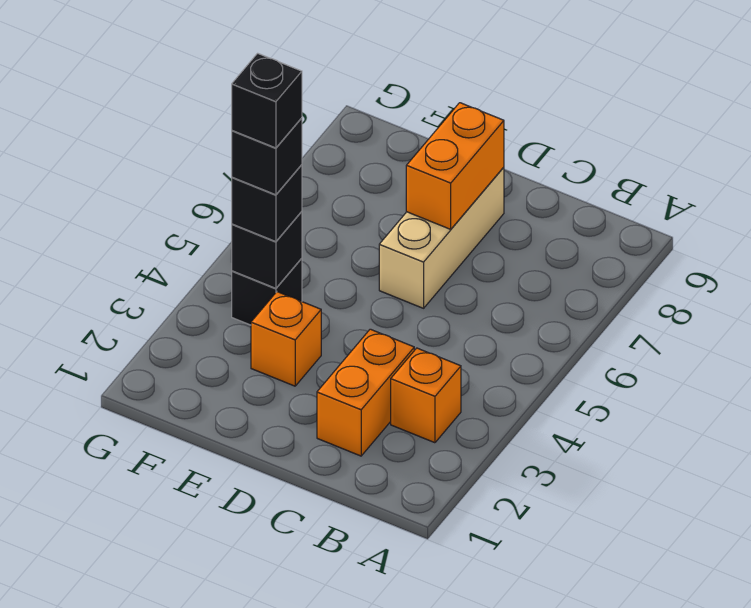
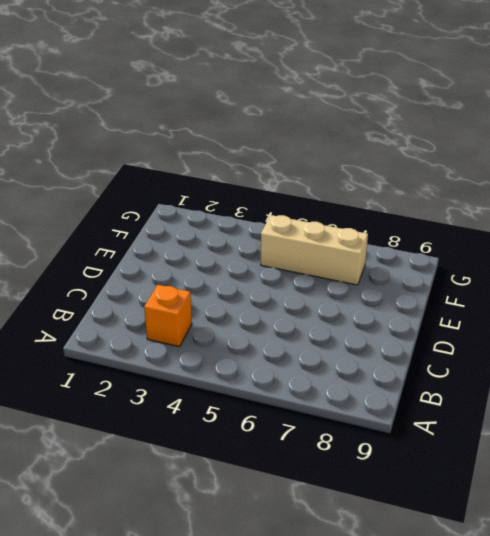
tan 1x3 brick [261,215,368,285] -> tan 1x3 brick moved to [379,167,504,308]
none -> orange 1x2 brick [317,329,414,456]
none -> orange 1x1 brick [251,292,321,386]

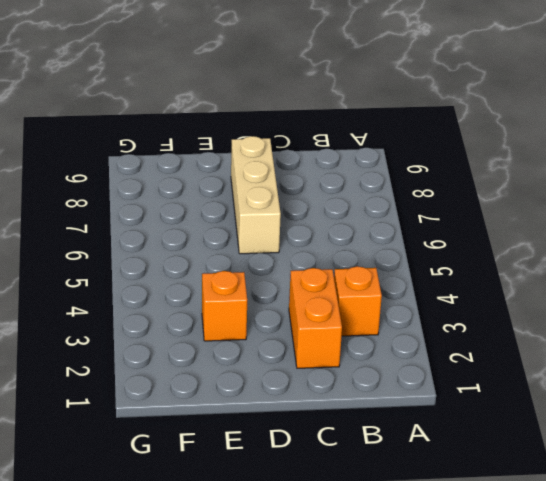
none -> black 1x1 brick [232,258,302,325]
none -> orange 1x2 brick [406,103,504,229]

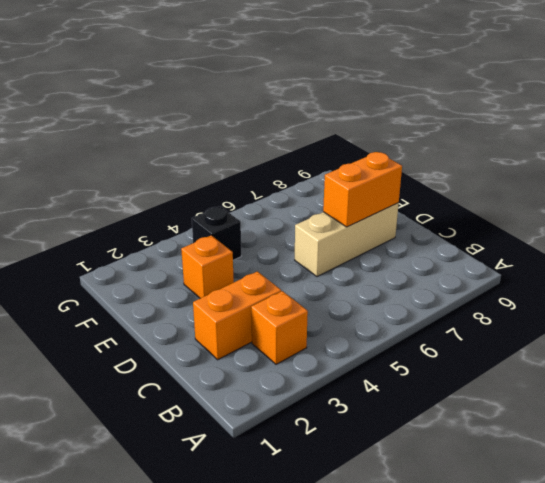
none -> black 1x1 brick [231,212,302,288]
none -> black 1x1 brick [232,165,302,242]

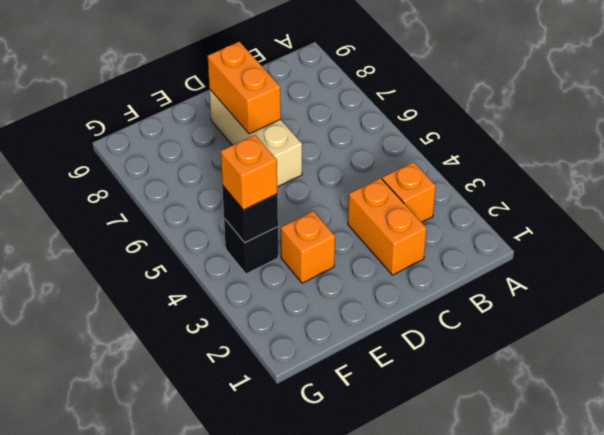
orange 1x1 brick [221,135,277,210] -> black 1x1 brick [232,165,302,242]
none -> black 1x1 brick [232,118,302,195]
none -> black 1x1 brick [232,53,302,148]

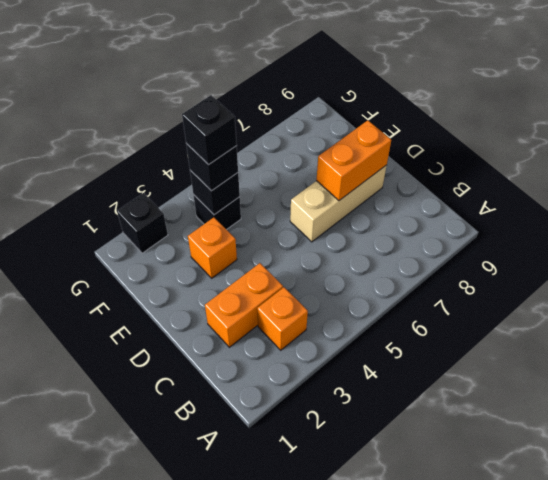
black 1x1 brick [117,193,168,253] -> black 1x1 brick moved to [232,53,302,148]

